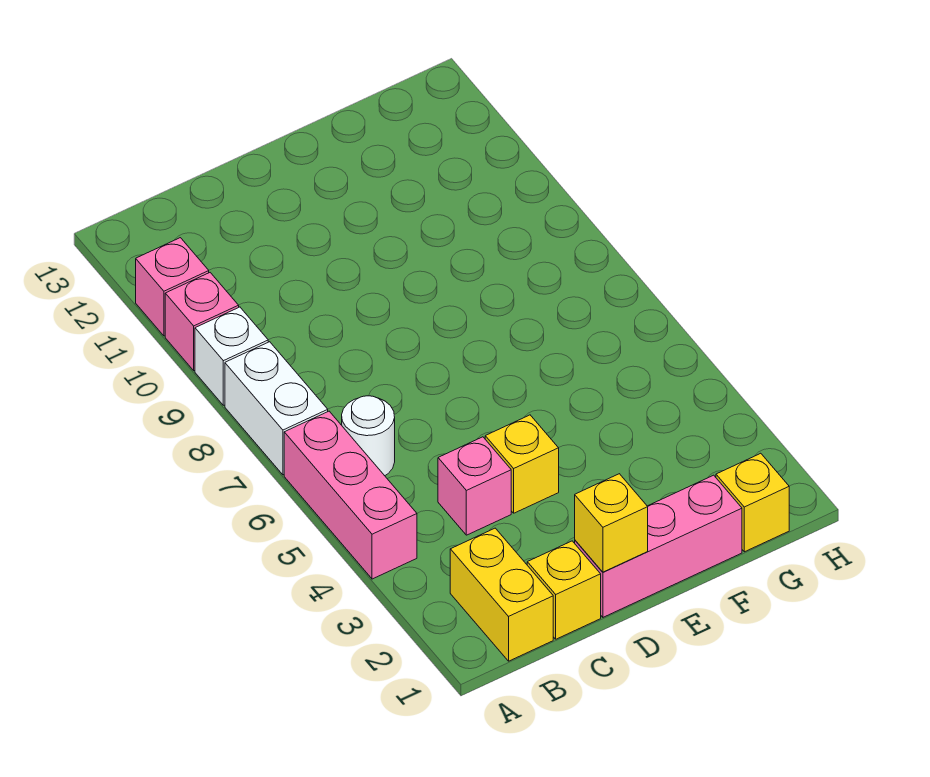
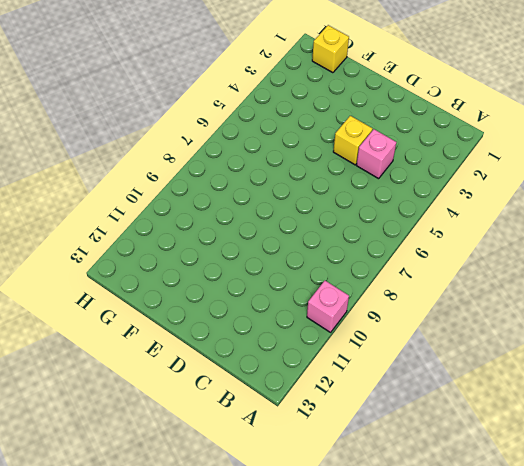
none -> pink 1x3 brick [284,411,417,579]
none -> white 1x2 brick [225,342,328,475]
none -> white 1x1 brick [195,307,268,405]

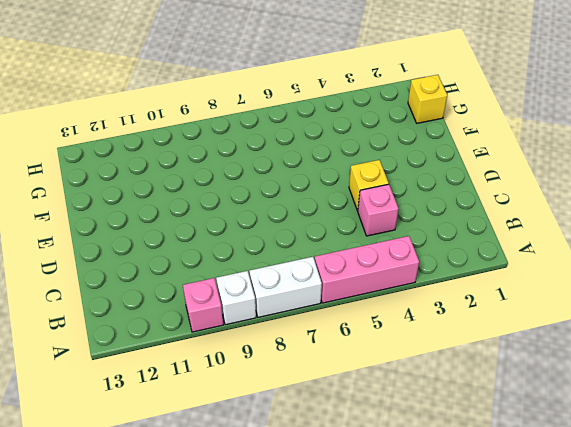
none -> pink 1x1 brick [136,238,209,336]
none -> yellow 1x2 brick [450,528,553,661]
none -> white 1x1 round brick [342,396,395,476]

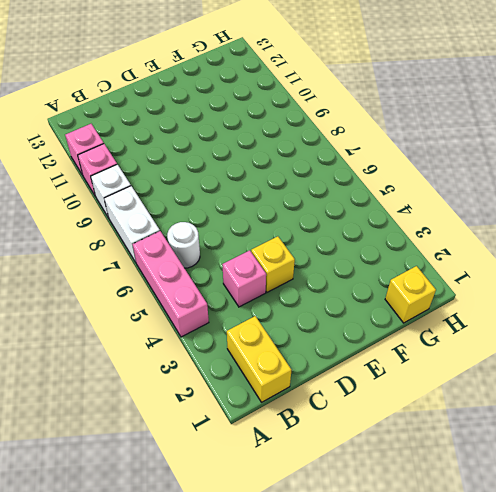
none -> yellow 1x1 brick [527,541,601,639]
none -> pink 1x3 brick [575,475,742,617]
none -> yellow 1x1 brick [575,474,648,572]

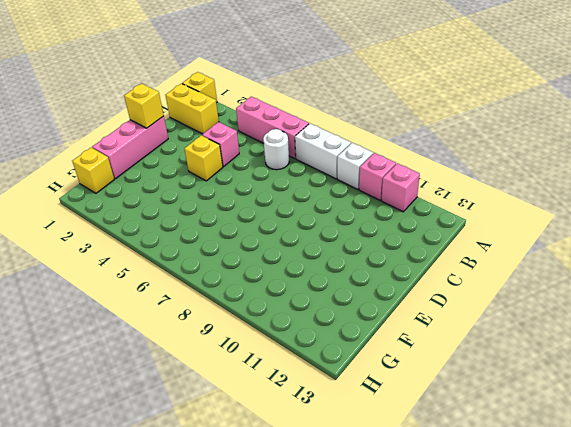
yellow 1x1 brick [182,72,217,103] -> yellow 1x1 brick moved to [527,541,601,639]

